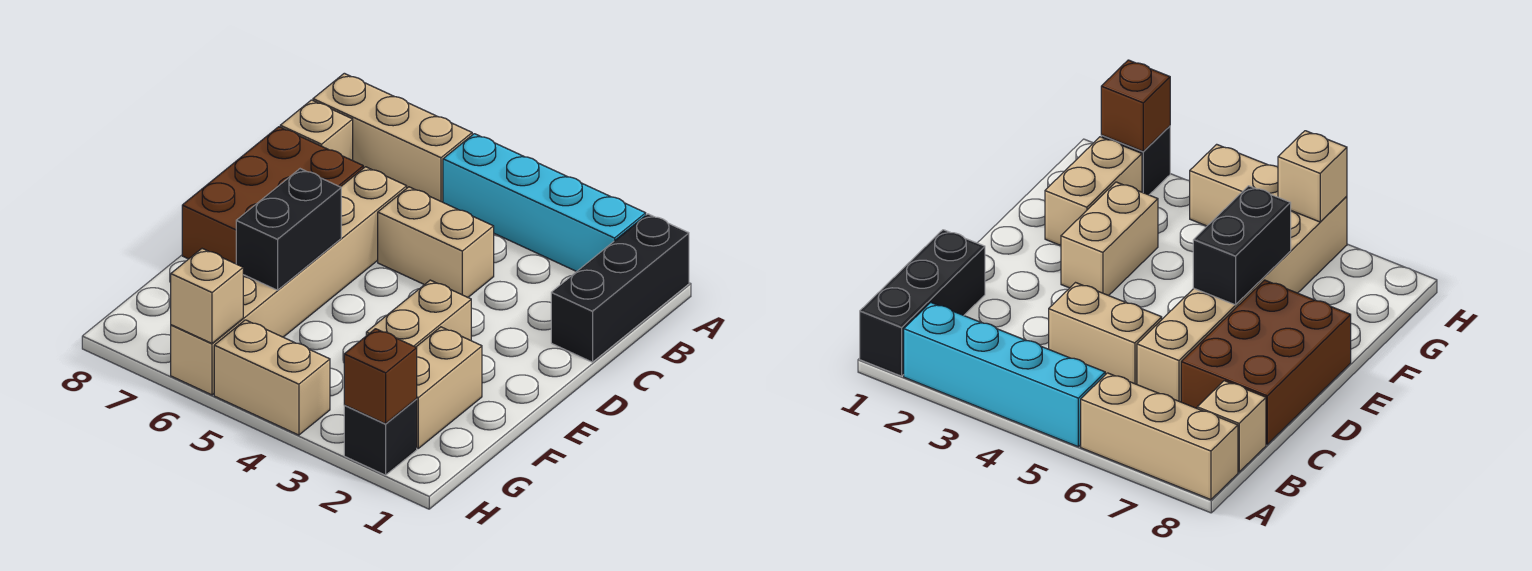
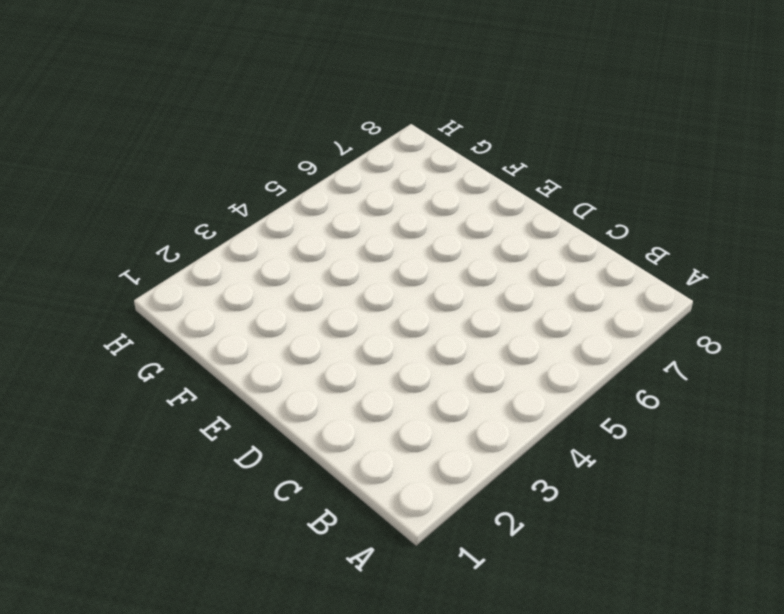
none -> black 1x3 brick [551,214,689,362]
none -> cyan 1x4 brick [443,134,646,271]
none -> tan 1x3 brick [313,73,472,202]

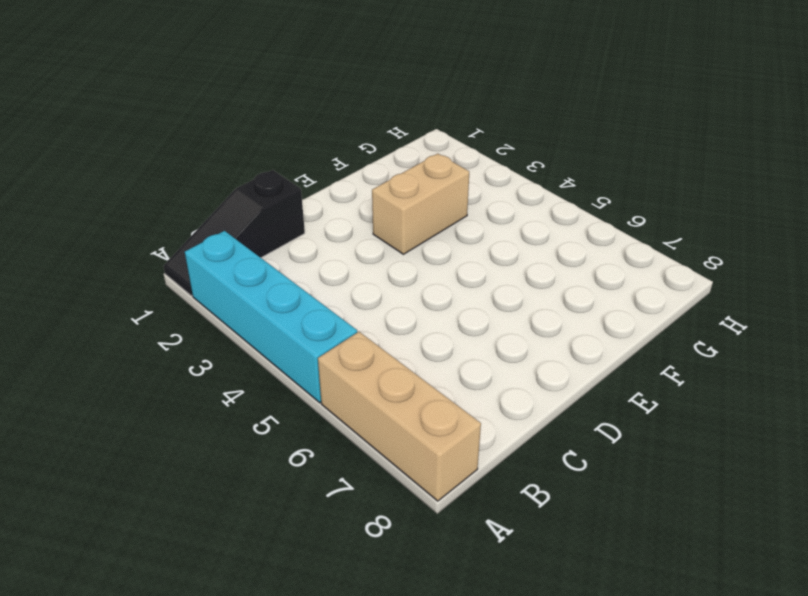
black 1x3 slope [164,170,305,296] -> black 1x3 brick [551,214,689,362]
none -> tan 1x1 brick [280,100,353,160]
none -> tan 1x2 brick [378,187,494,297]
none -> tan 1x6 brick [171,167,407,395]

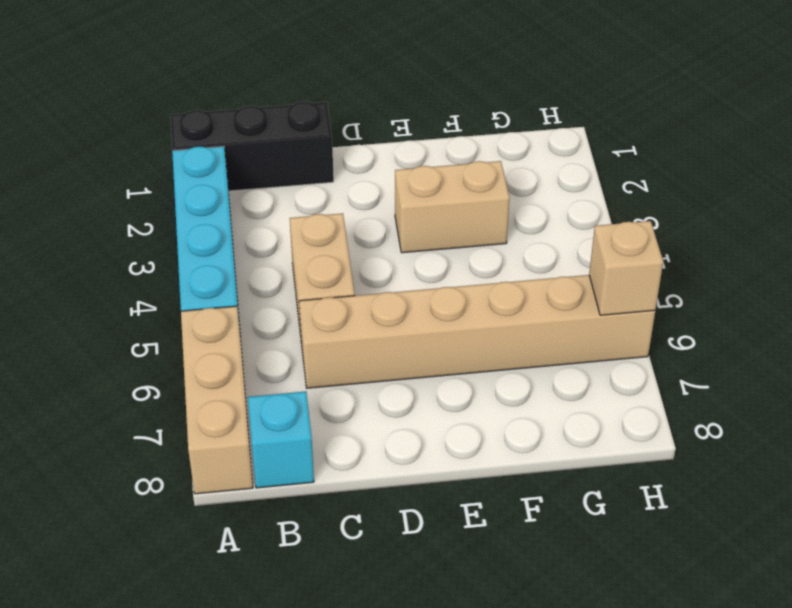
cyan 1x1 brick [248,391,314,488] -> tan 1x1 brick [280,100,353,160]
none -> brown 2x3 brick [182,127,363,264]
none -> tan 1x2 brick [416,327,482,448]
none -> black 1x1 brick [344,399,417,475]

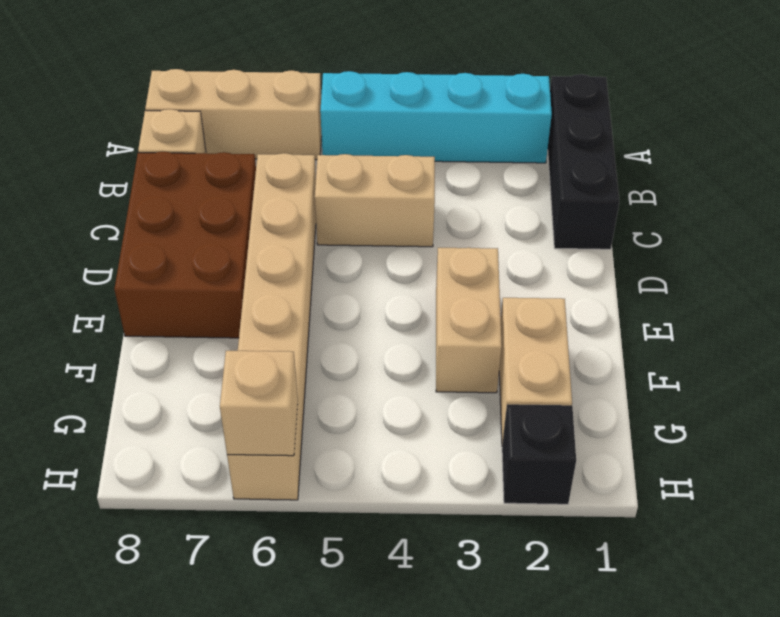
none -> tan 1x2 brick [214,320,330,435]
none -> black 1x2 brick [236,169,341,290]
none -> brown 1x1 brick [344,329,417,424]

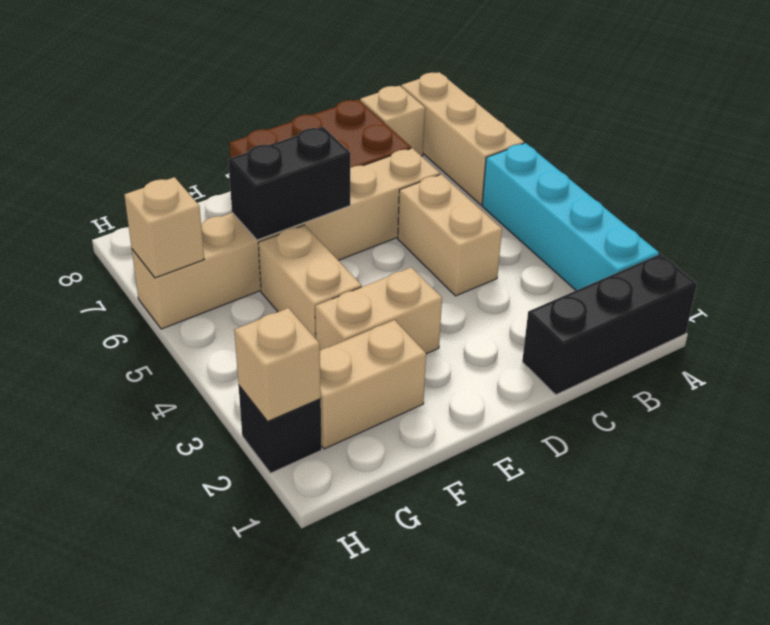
tan 1x2 brick [258,225,362,339] -> tan 1x2 brick moved to [214,320,330,435]
tan 1x1 brick [234,308,321,421] -> brown 1x1 brick [344,329,417,424]

